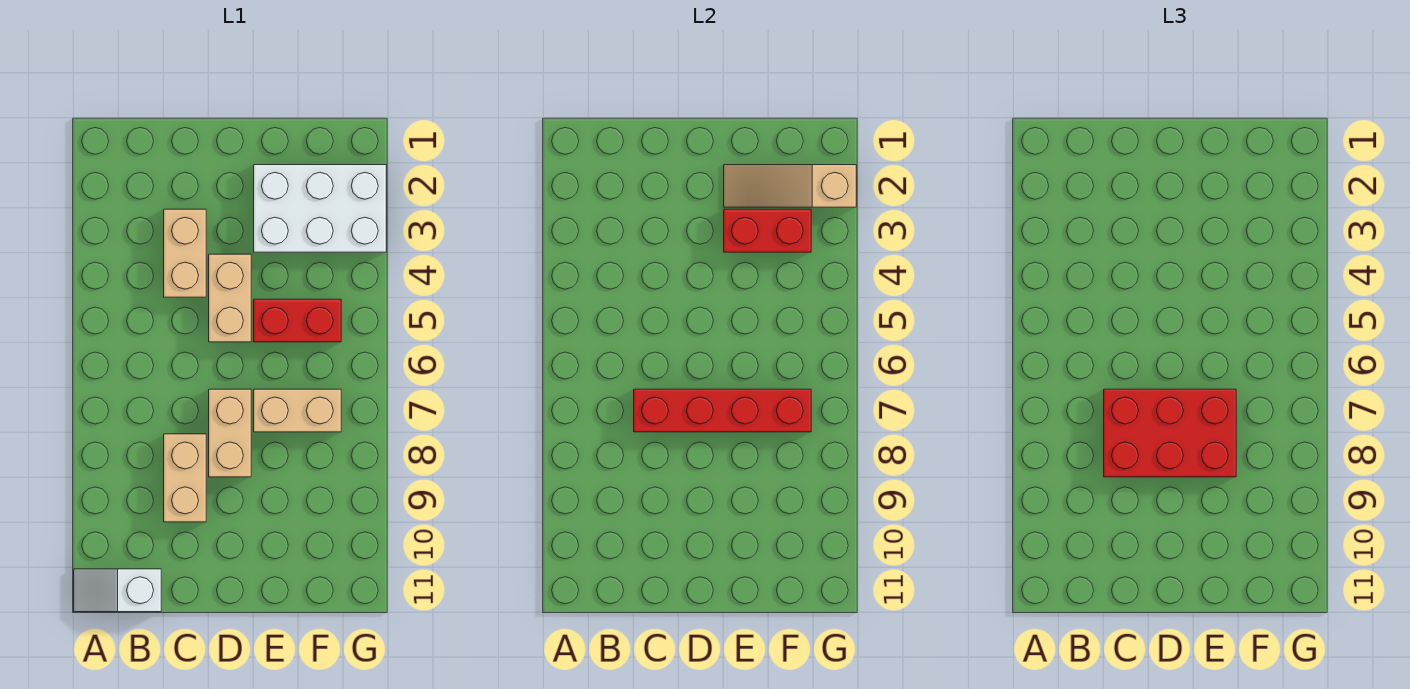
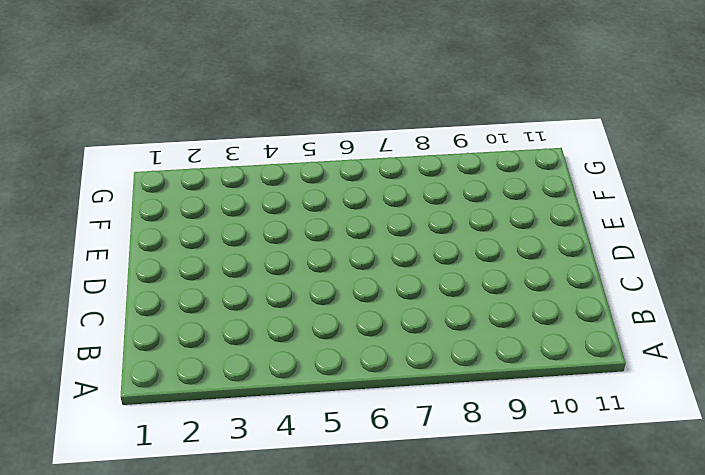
none -> white 1x2 slope [74,569,161,612]
none -> tan 1x2 brick [164,209,206,297]
none -> tan 1x2 brick [164,434,206,522]

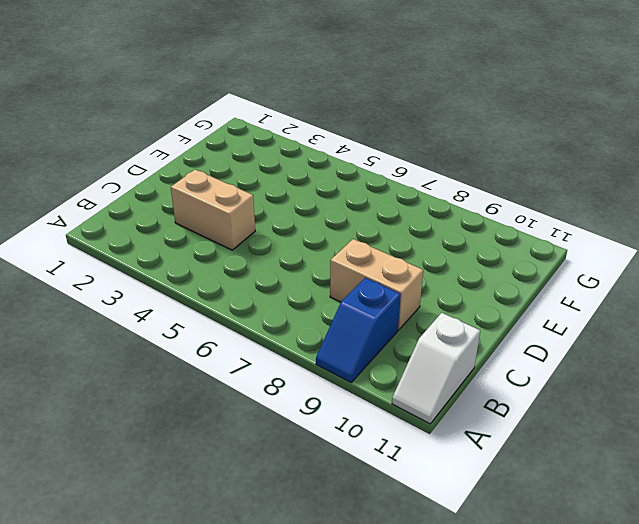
blue 1x2 slope [316,278,401,382] -> none
none -> tan 1x2 brick [209,254,251,342]
none -> tan 1x2 brick [209,389,251,477]
none -> white 2x3 brick [254,165,386,252]

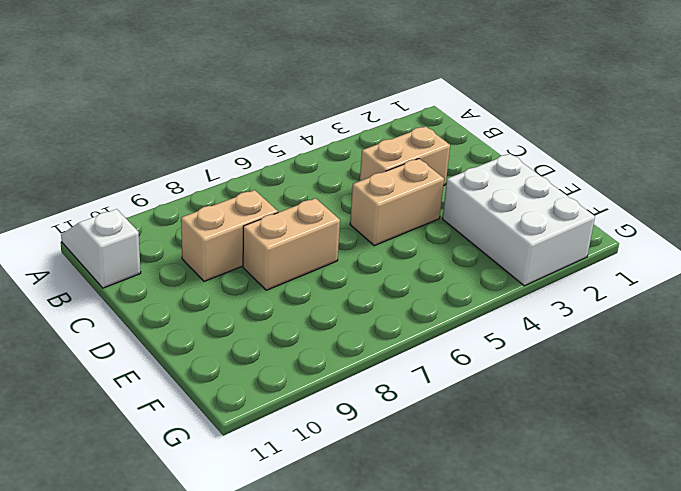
none -> red 1x2 brick [254,299,341,342]
none -> tan 1x2 brick [254,389,341,432]
none -> red 1x4 brick [634,389,811,432]

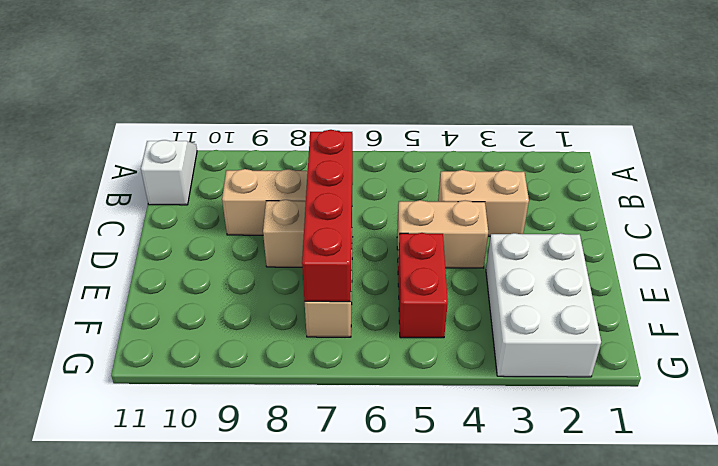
none -> tan 1x3 slope [724,165,856,207]
none -> red 1x2 brick [724,209,811,252]
none -> red 2x3 brick [1104,389,1236,477]

